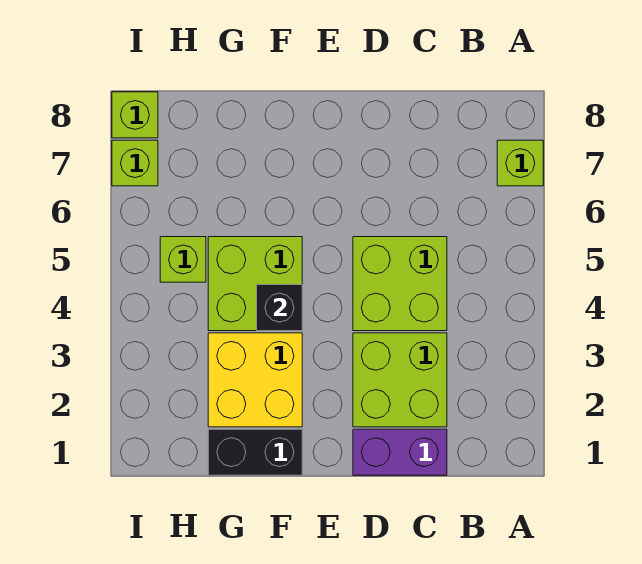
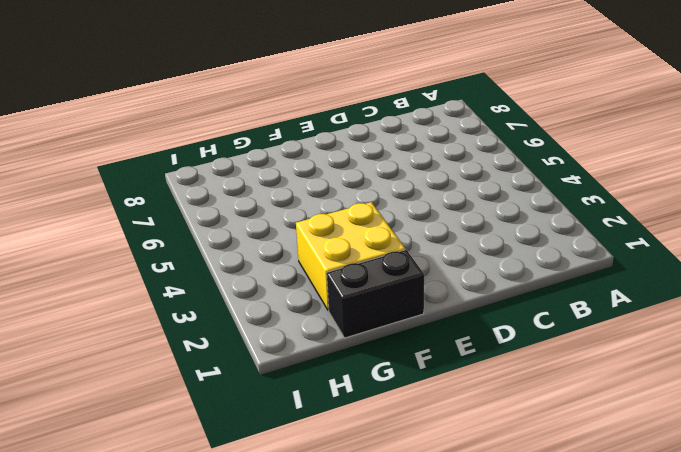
none -> lime 1x1 brick [497,140,543,186]
none -> purple 1x2 brick [353,429,447,475]

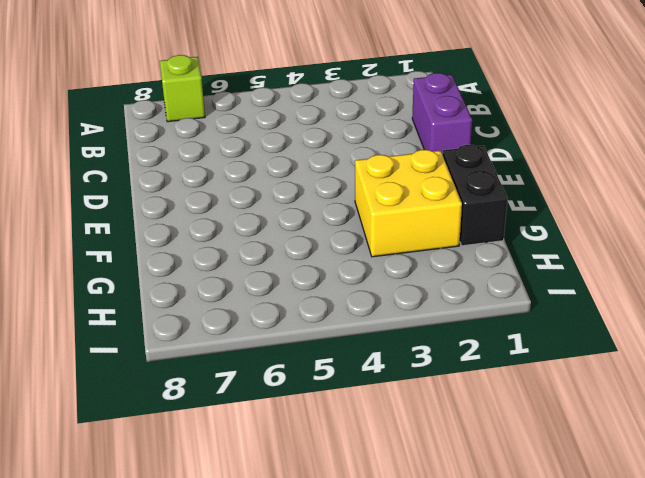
none -> lime 2x2 brick [353,333,447,427]
none -> lime 2x2 brick [353,237,447,331]

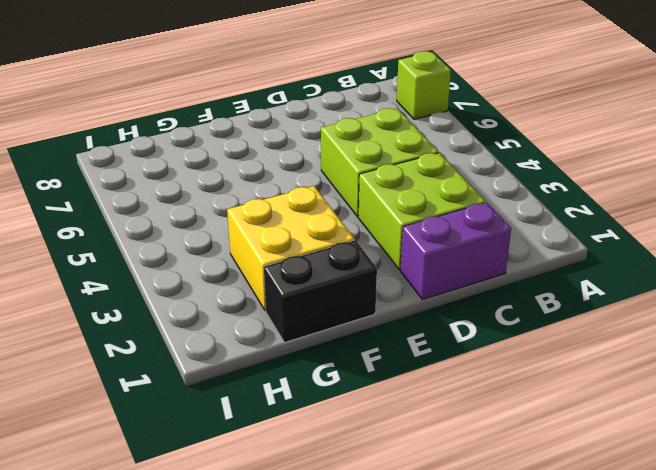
none -> lime 2x2 brick [208,237,302,331]
none -> lime 1x1 brick [160,237,206,282]

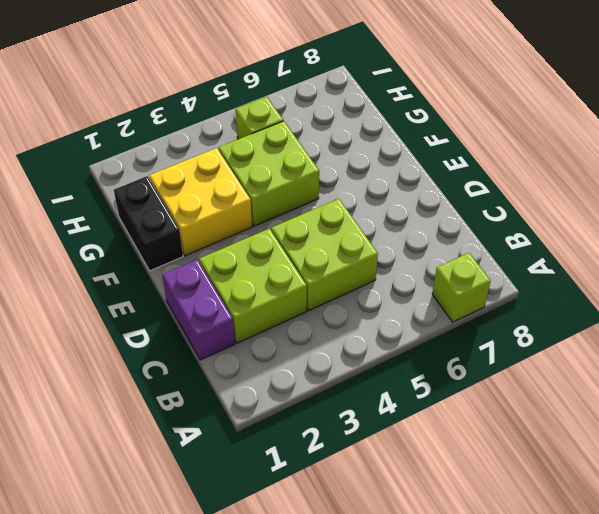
none -> lime 1x1 brick [112,140,158,186]
none -> lime 1x1 brick [112,92,158,138]

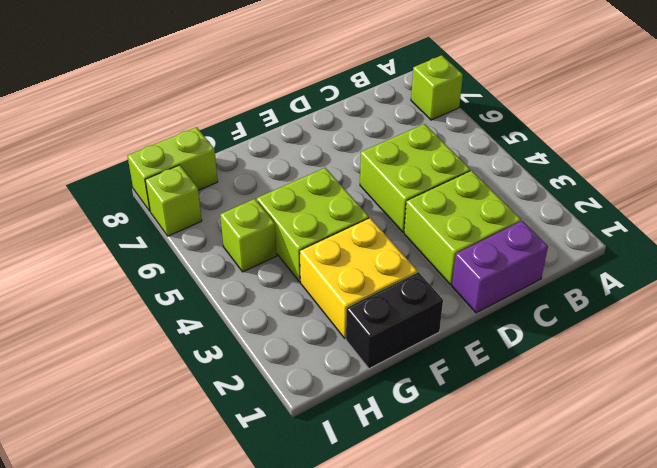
lime 1x2 brick [127,127,218,211] -> lime 1x1 brick [112,92,158,138]
none -> black 1x1 brick [257,285,302,331]

